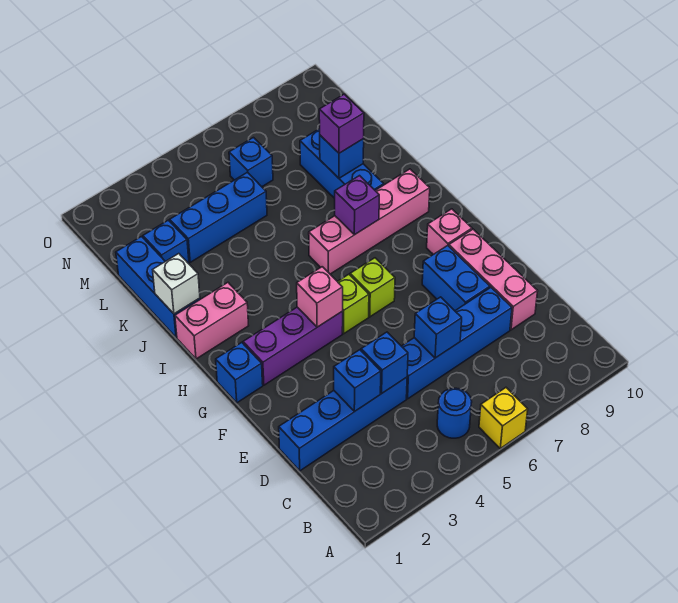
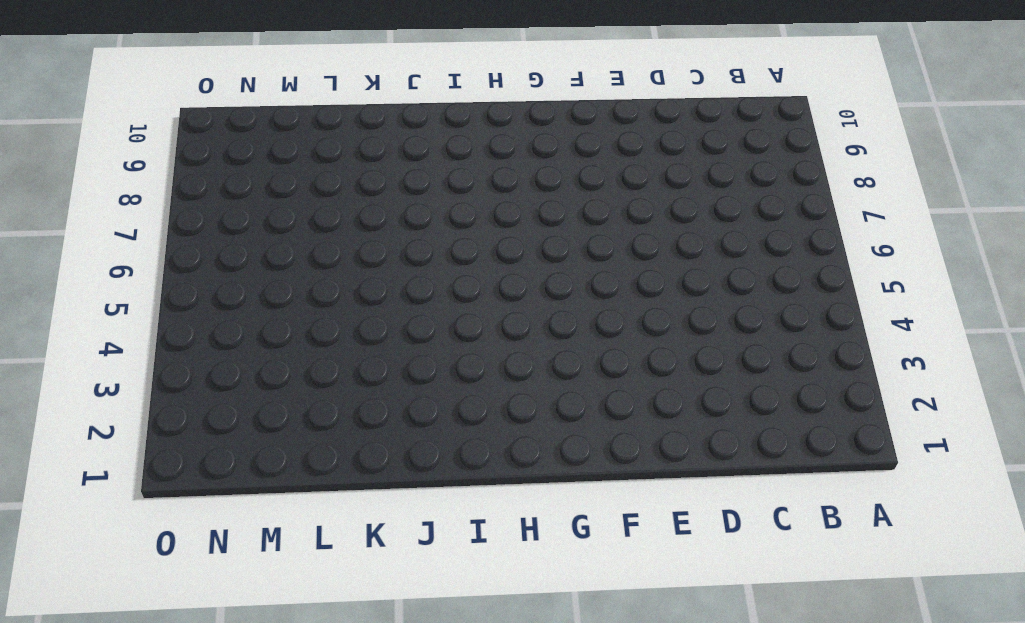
none -> yellow 1x1 brick [479,388,528,448]
none -> blue 1x1 round brick [437,388,472,438]
none -> blue 1x4 brick [279,377,407,471]

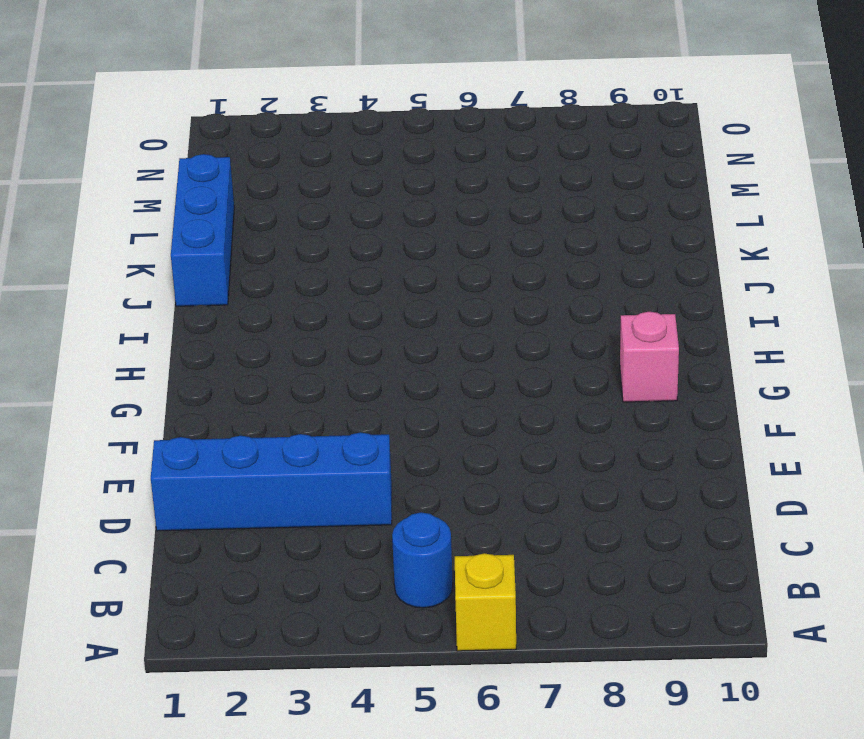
none -> blue 1x4 brick [402,288,512,399]
none -> pink 1x3 brick [449,229,538,330]
none -> blue 1x2 brick [422,246,490,311]

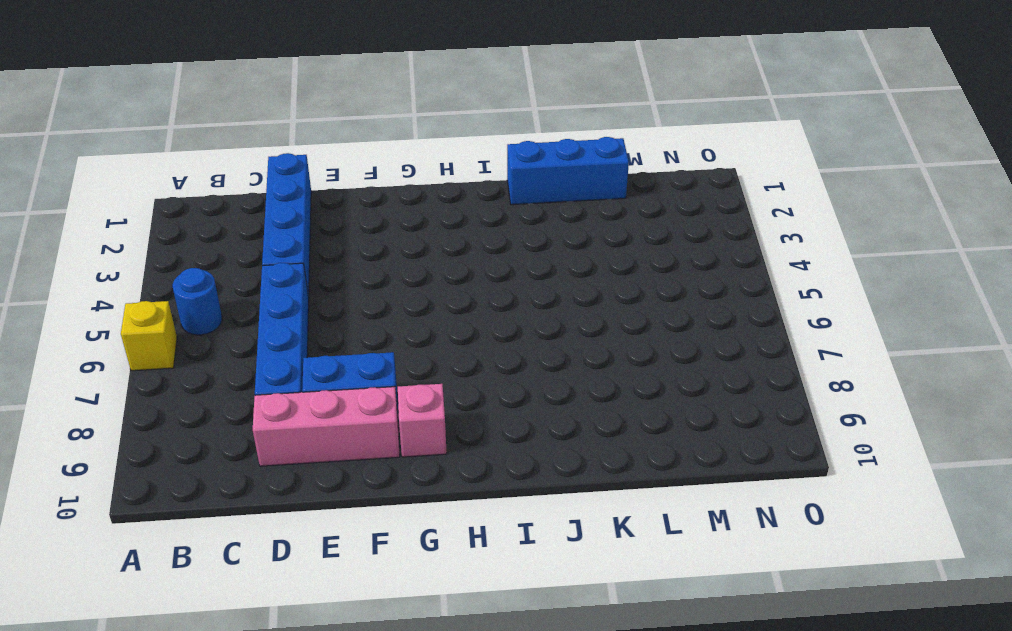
none -> blue 1x1 brick [216,342,263,403]
none -> purple 1x3 brick [243,307,343,385]
none -> lime 1x1 brick [337,274,369,334]

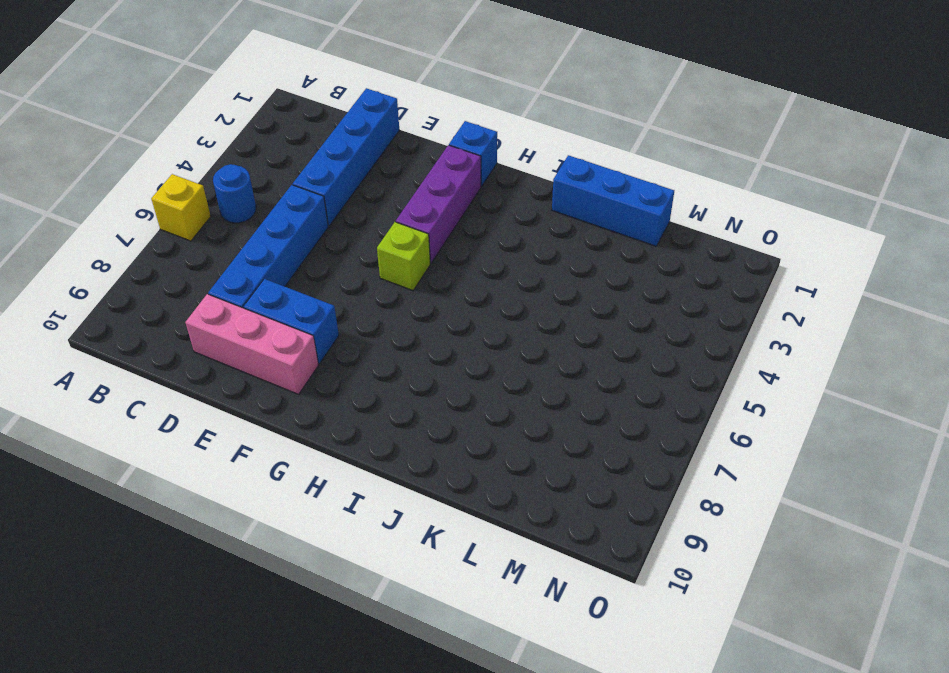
none -> lime 1x1 brick [350,258,395,317]
none -> pink 1x1 brick [427,209,472,255]
none -> pink 1x2 brick [175,283,249,359]

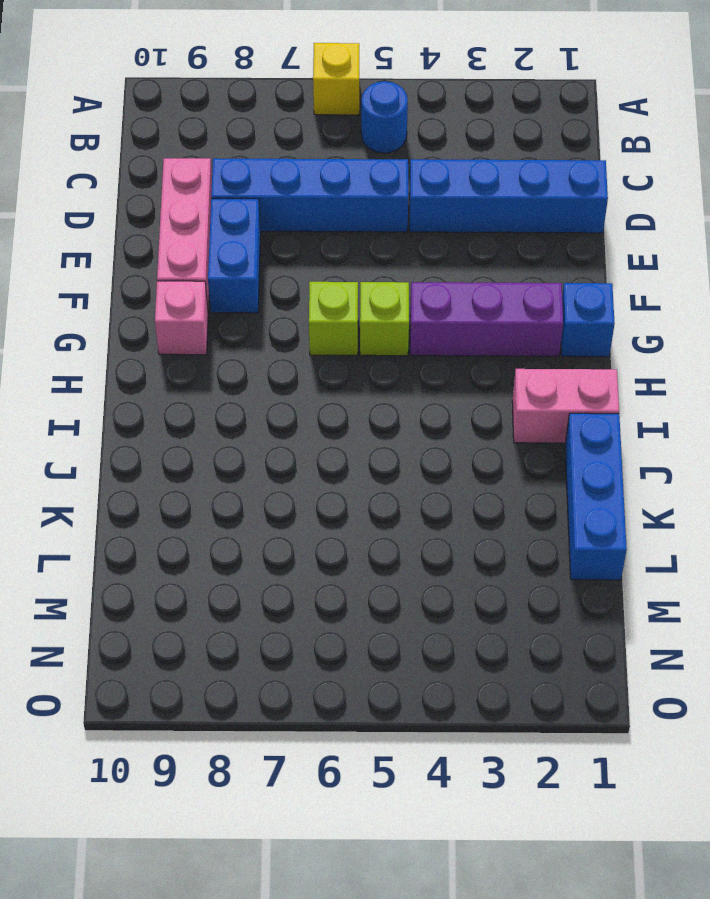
none -> pink 1x4 brick [309,169,430,274]
none -> blue 1x3 brick [300,129,384,198]
none -> blue 1x1 brick [143,220,189,264]

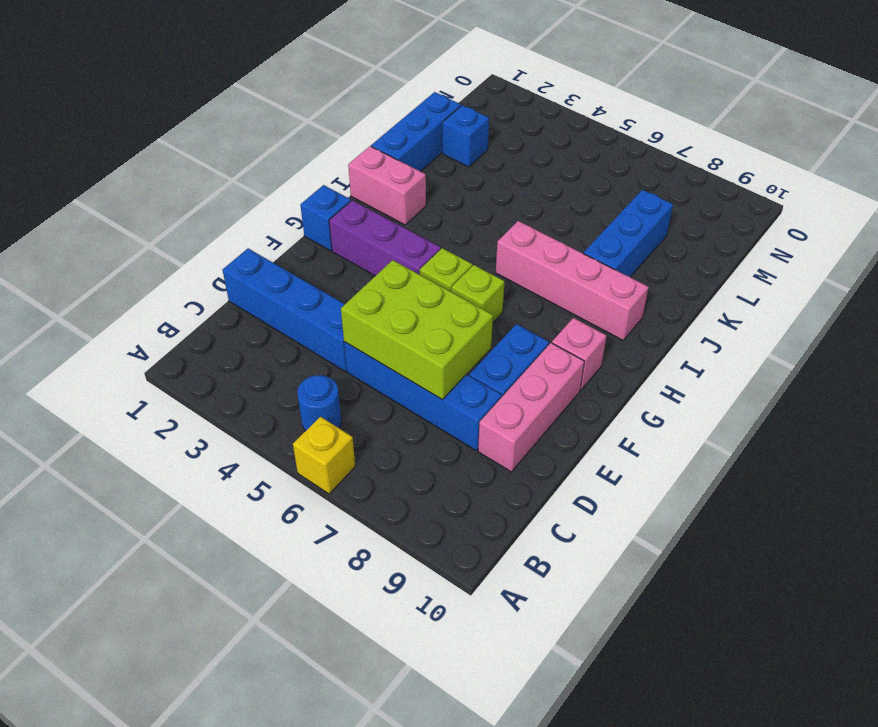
lime 2x3 brick [341,260,493,400] -> blue 1x1 brick [414,297,462,358]
none -> blue 1x3 brick [170,172,267,262]
none -> blue 1x1 brick [229,138,273,187]
none -> blue 1x1 brick [334,350,381,411]

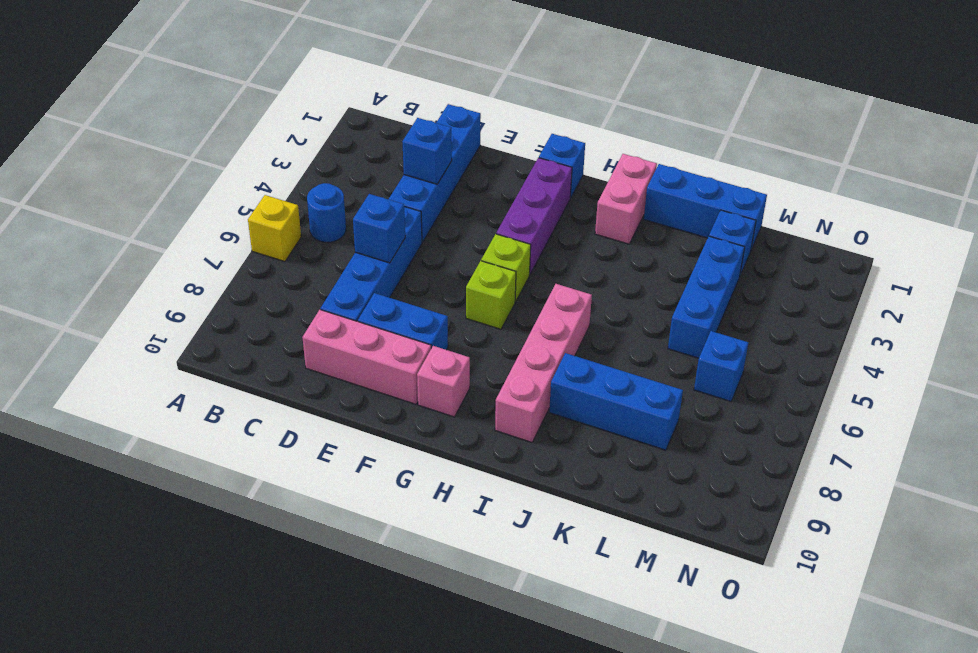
none -> blue 1x1 brick [361,332,408,394]
none -> pink 1x1 brick [297,267,343,327]
none -> purple 1x1 brick [335,176,379,235]

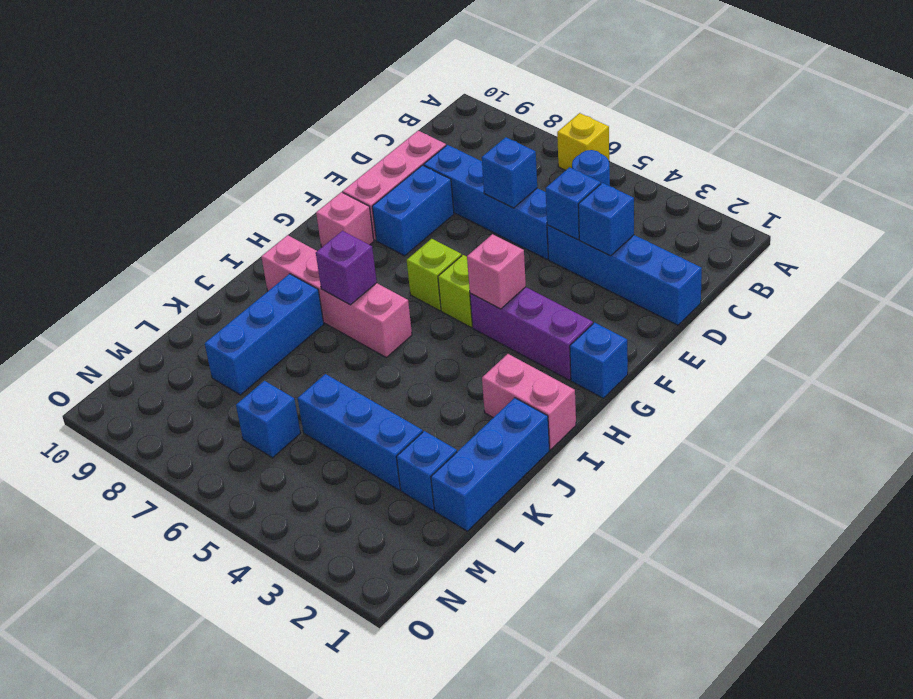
none -> white 1x1 brick [153,254,200,314]
none -> blue 1x1 brick [320,135,364,178]
none -> purple 1x1 brick [319,94,364,153]

